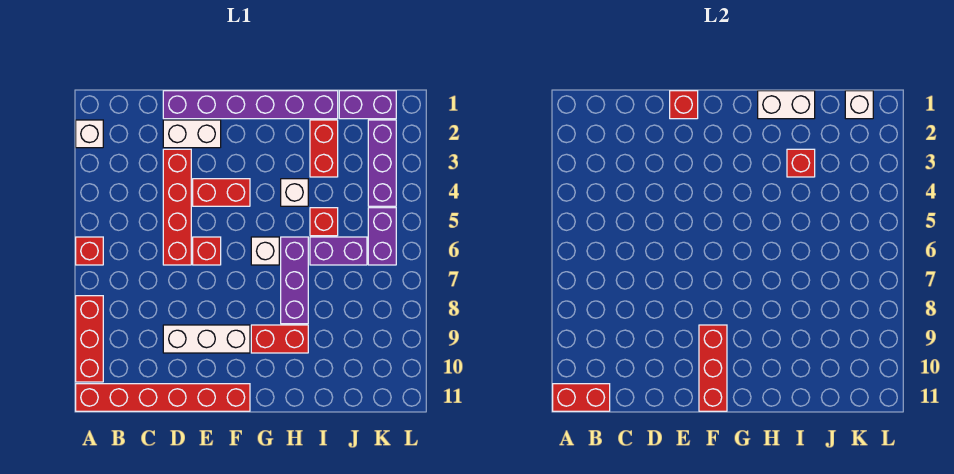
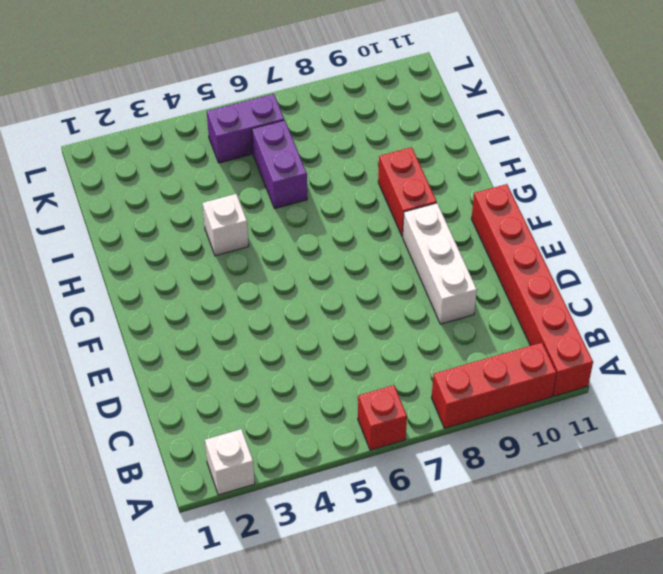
none -> purple 1x6 brick [163,91,338,119]
none -> white 1x2 brick [163,120,221,148]
none -> red 1x4 brick [163,149,191,265]

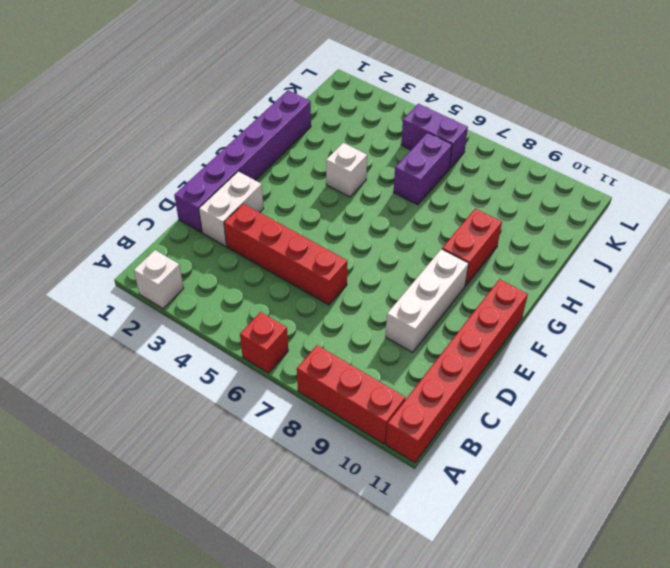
none -> red 1x2 brick [193,179,250,206]
none -> red 1x1 brick [193,237,221,265]
none -> white 1x1 brick [251,237,279,265]

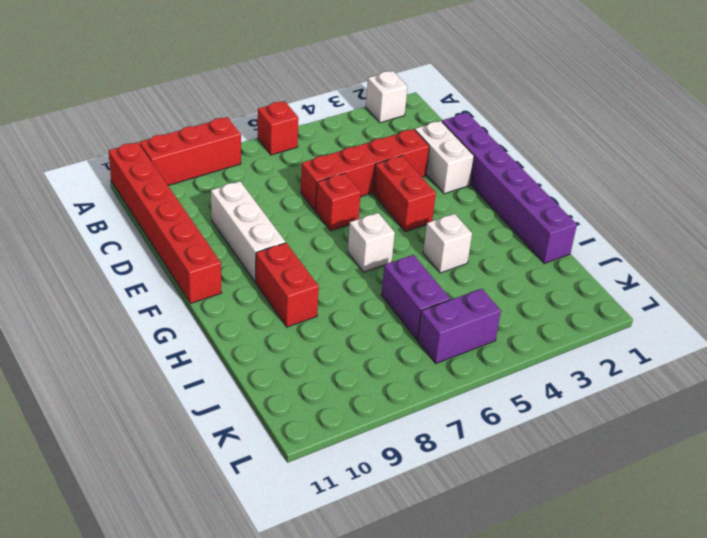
none -> purple 1x3 brick [281,237,308,324]
none -> red 1x2 brick [310,120,338,177]
none -> red 1x1 brick [310,208,338,236]

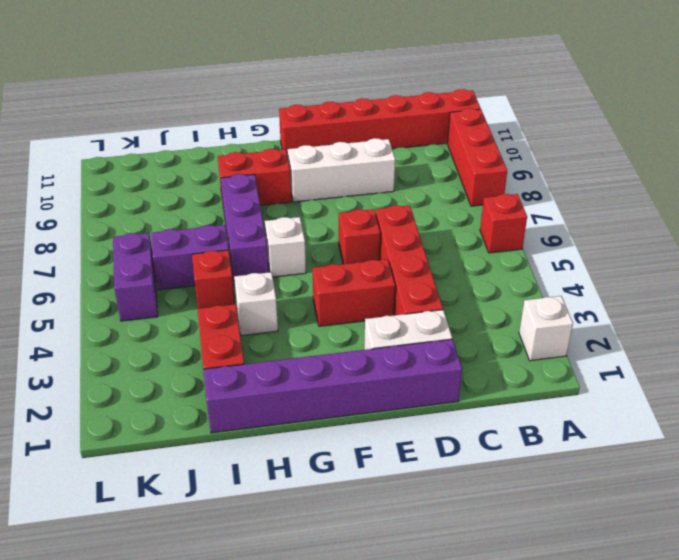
none -> purple 1x2 brick [339,91,396,119]
none -> purple 1x3 brick [368,120,396,206]
none -> red 1x2 brick [553,384,610,411]

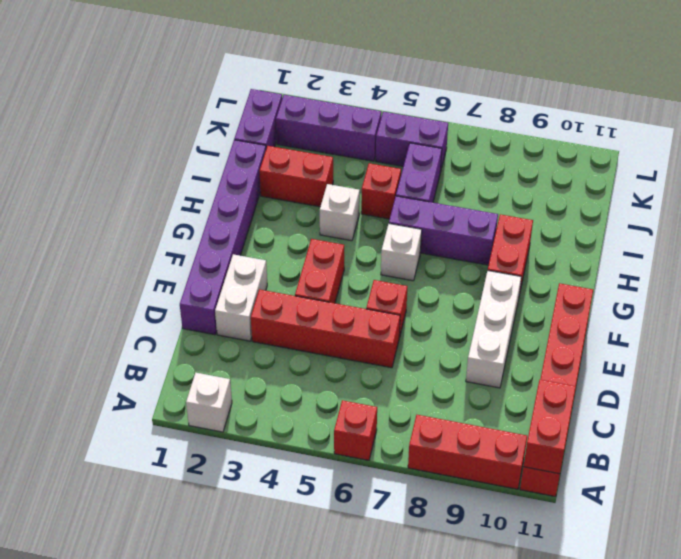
none -> red 1x1 brick [670,91,698,119]
none -> red 1x3 brick [699,325,727,411]
none -> white 1x2 brick [758,91,815,119]

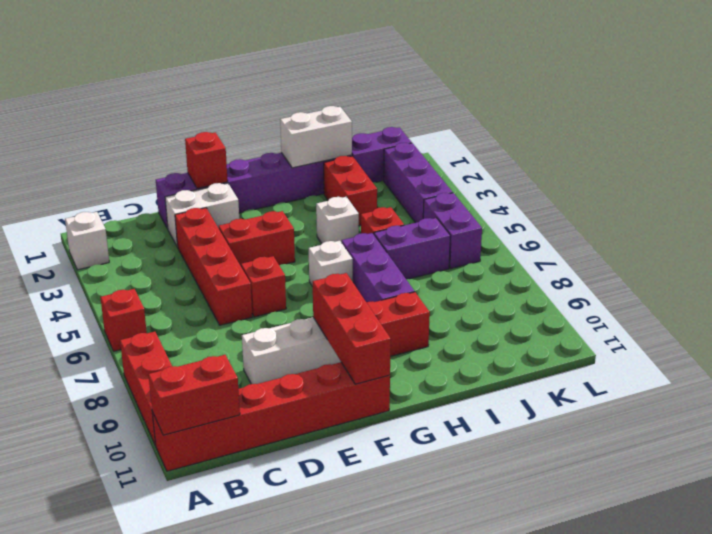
none -> red 1x1 brick [787,149,815,177]
none -> white 1x1 brick [845,91,873,119]

